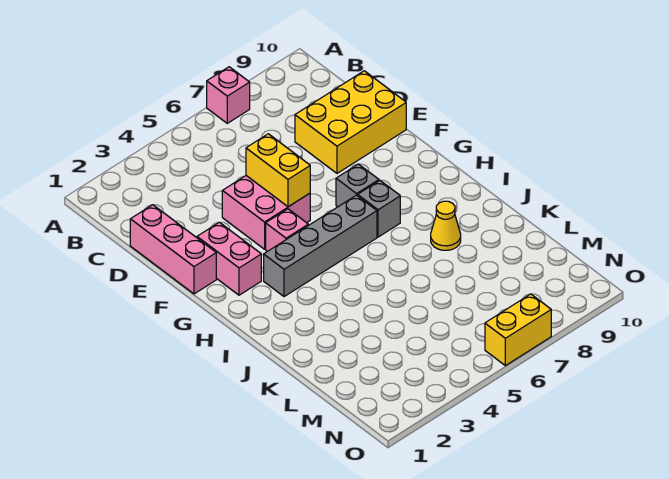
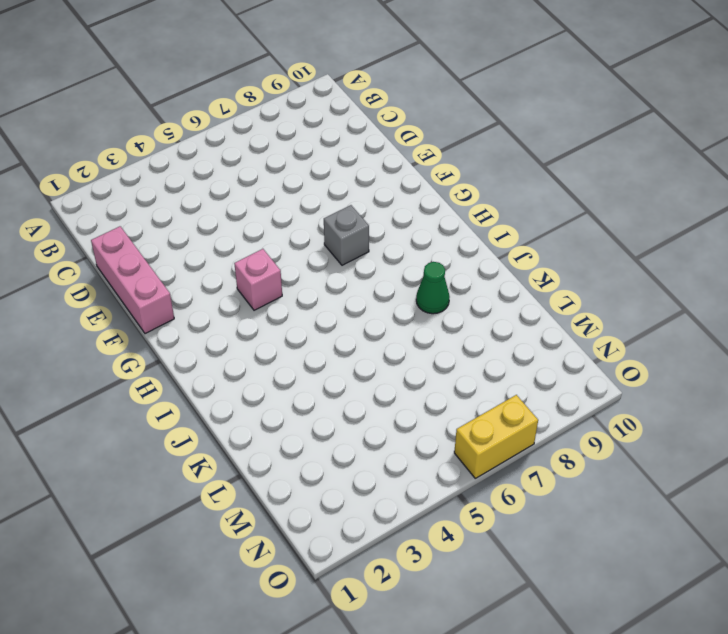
green 1x1 cone [416,262,450,314] -> yellow 1x1 cone [431,201,461,250]
none -> pink 1x1 brick [207,67,250,123]
none -> yellow 2x3 brick [295,71,406,173]
none -> pink 2x2 brick [222,176,310,249]

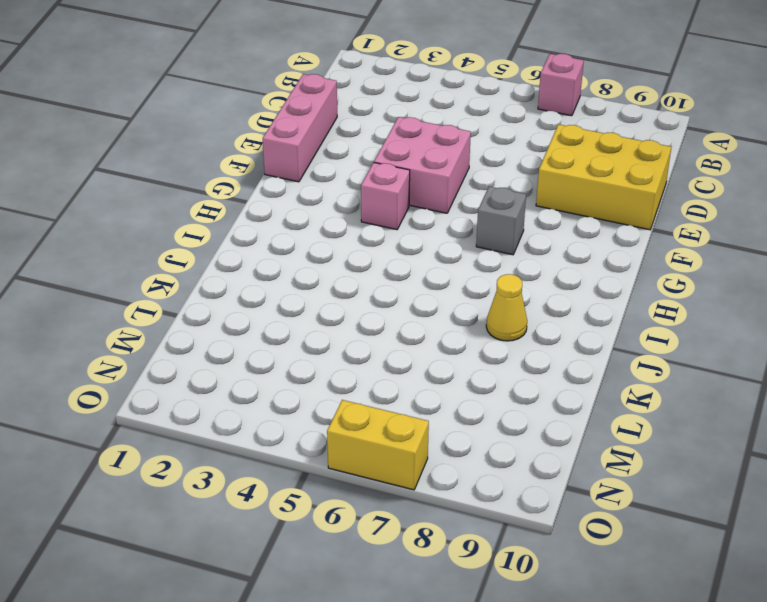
none -> pink 1x2 brick [197,222,261,295]
none -> grey 1x4 brick [264,195,377,297]
none -> grey 1x1 brick [358,180,400,237]

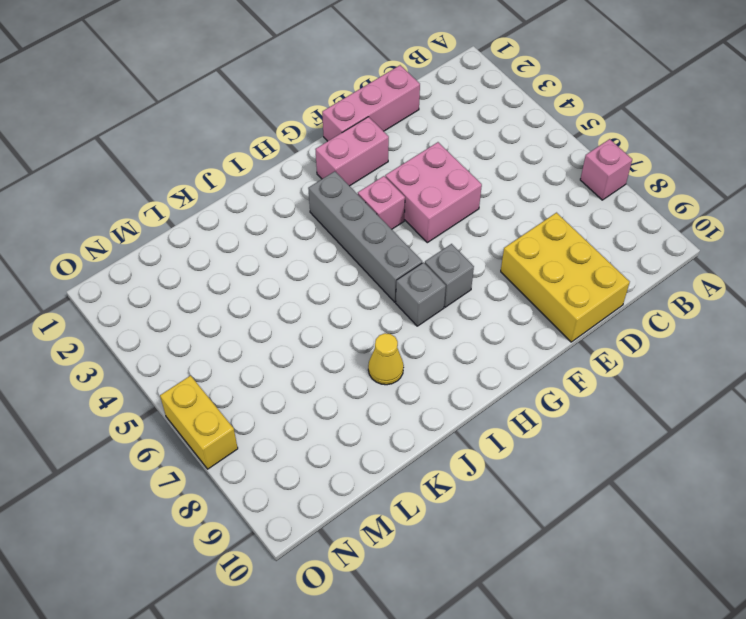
none -> yellow 1x2 brick [246,134,310,207]

